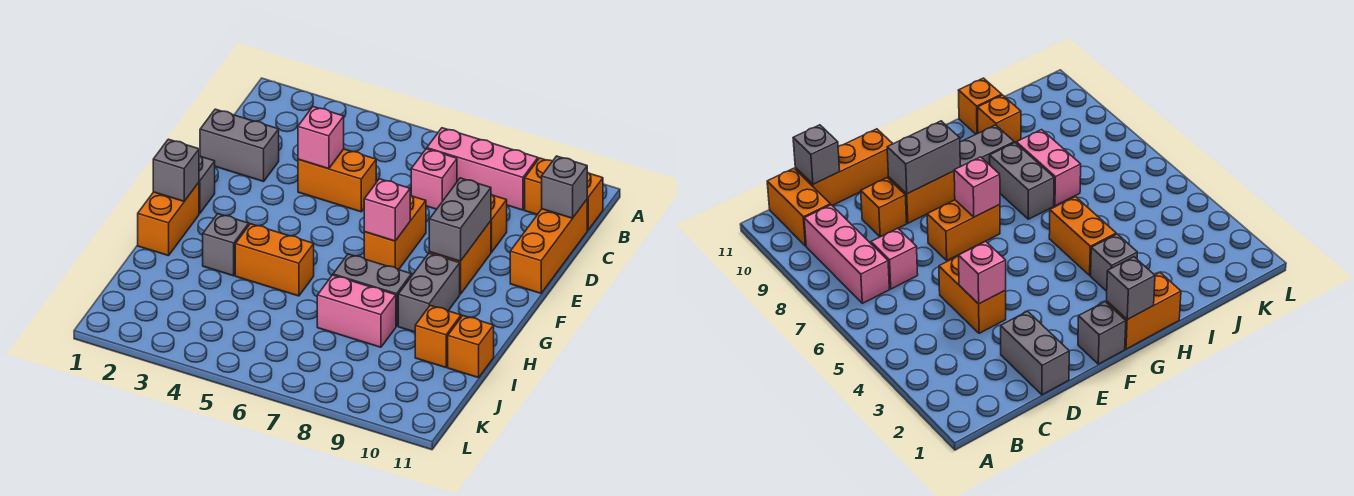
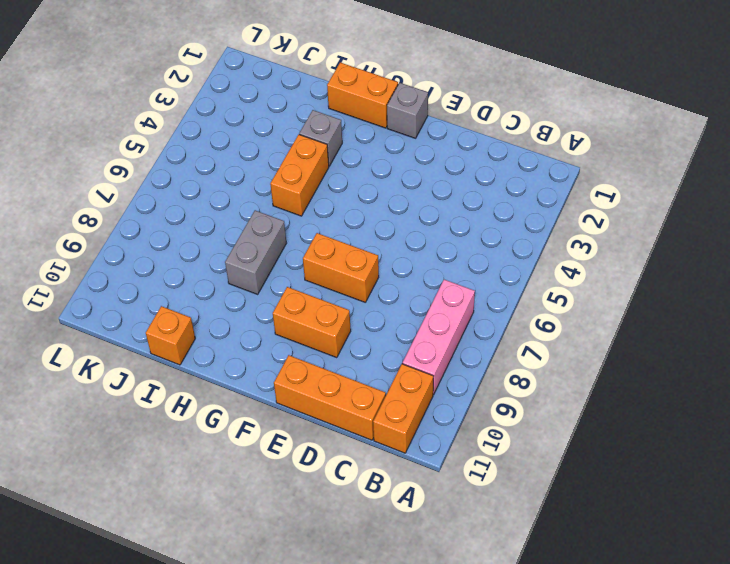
none -> pink 1x1 brick [411,149,457,209]
none -> grey 1x2 brick [200,109,279,181]
none -> orange 1x2 brick [298,149,376,212]

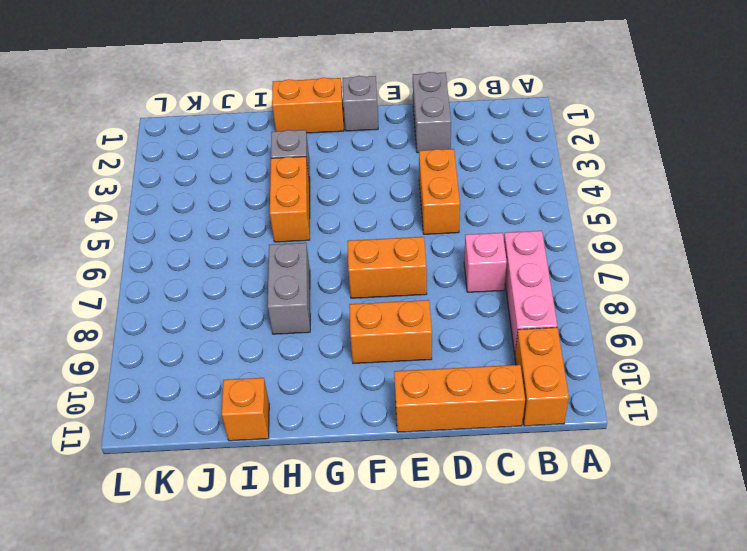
none -> orange 1x1 brick [491,194,507,252]
none -> grey 1x2 brick [398,253,460,332]
none -> pink 1x2 brick [317,275,396,347]

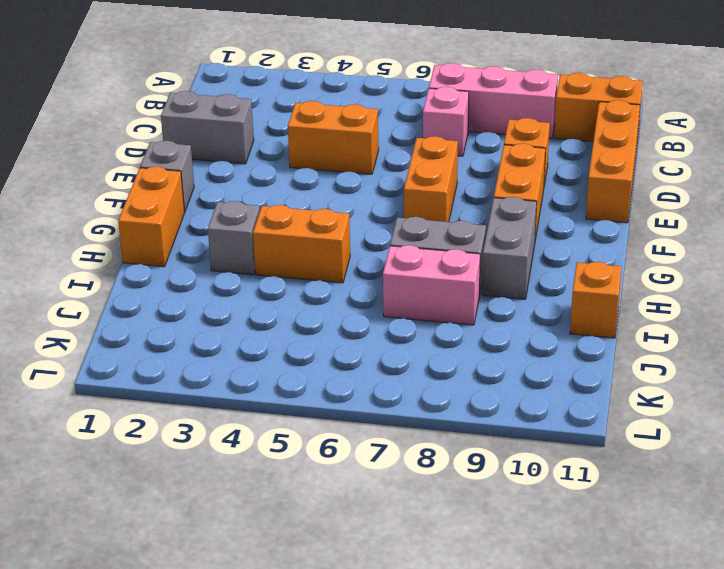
none -> orange 1x1 brick [415,305,461,368]
none -> grey 1x1 brick [542,156,587,218]
none -> pink 1x1 brick [298,107,344,169]

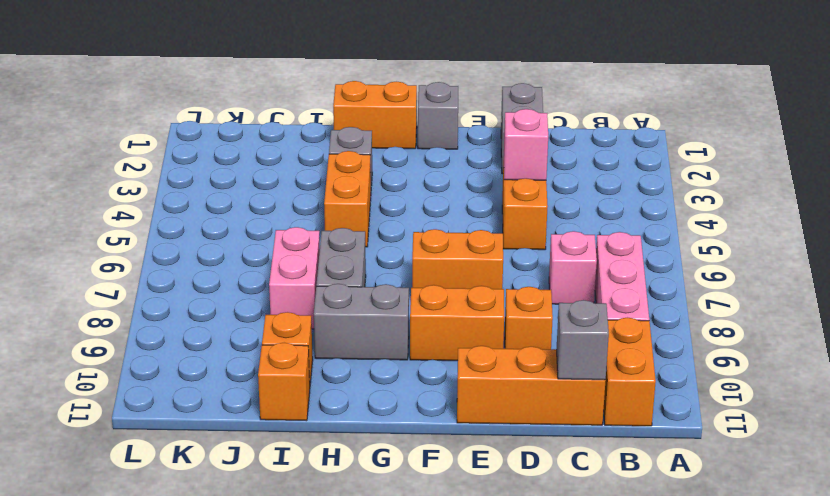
none -> grey 1x2 brick [429,178,491,261]
none -> pink 1x1 brick [364,179,410,241]
none -> grey 1x1 brick [153,139,199,201]

